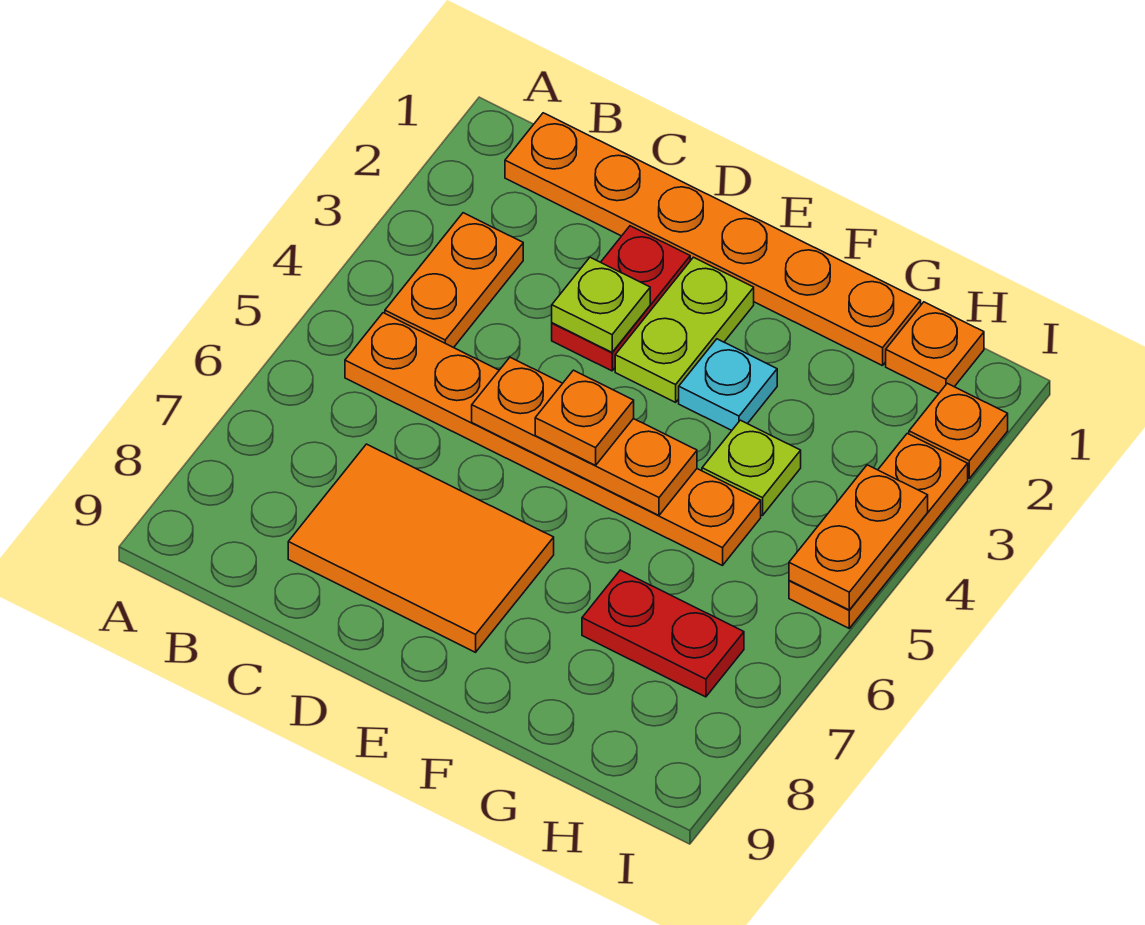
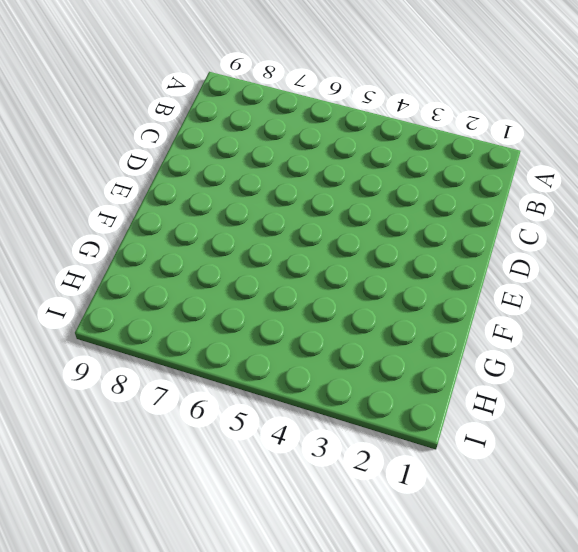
none -> orange 1x6 plate [505,113,921,366]
none -> orange 1x2 plate [385,213,523,348]
none -> orange 1x6 plate [345,313,761,565]

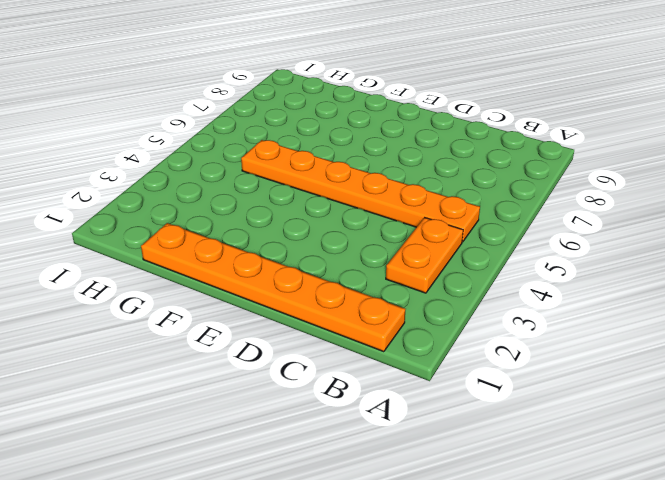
none -> orange 2x3 tile [288,444,554,652]
none -> red 1x2 plate [552,226,690,371]
none -> lime 1x2 plate [615,257,754,402]

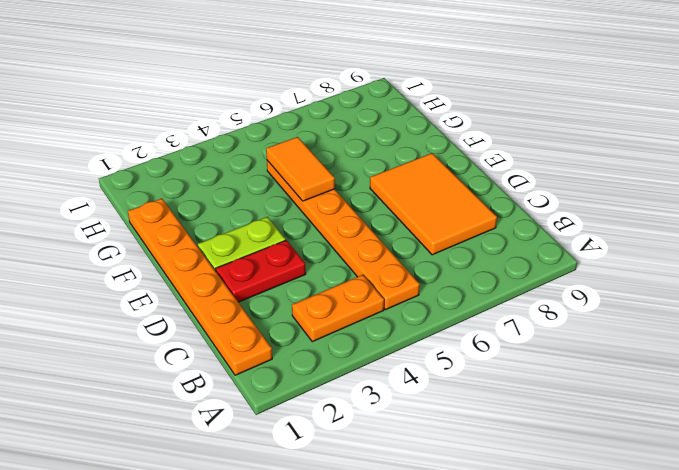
orange 1x2 tile [266,137,335,201] -> orange 1x3 plate [472,357,697,515]
none -> cyan 1x1 plate [679,339,777,430]
none -> lime 1x1 plate [702,420,801,516]
none -> red 1x2 plate [582,570,744,697]

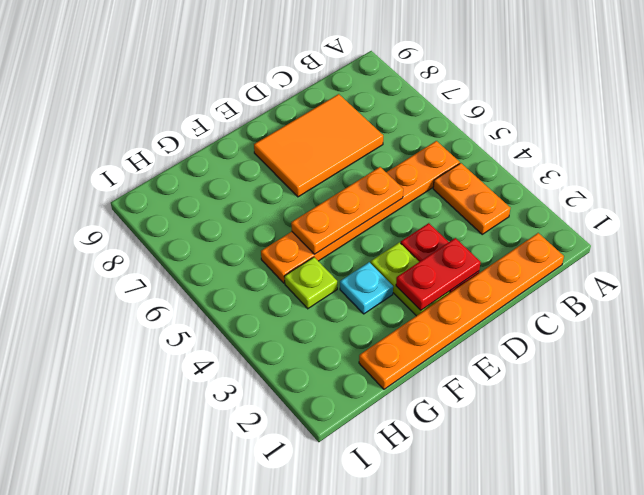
red 1x2 plate [396,238,481,310] -> red 1x2 plate moved to [582,570,744,697]
none -> orange 1x1 plate [886,302,984,394]
none -> orange 1x1 plate [909,383,1008,478]
none -> orange 1x3 plate [789,433,968,628]

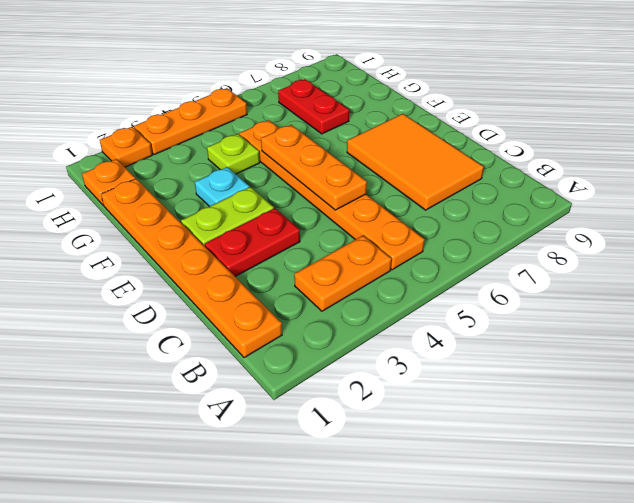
none -> lime 1x1 plate [552,257,650,352]
none -> orange 1x2 plate [789,465,928,610]
none -> orange 1x1 plate [535,370,634,465]

